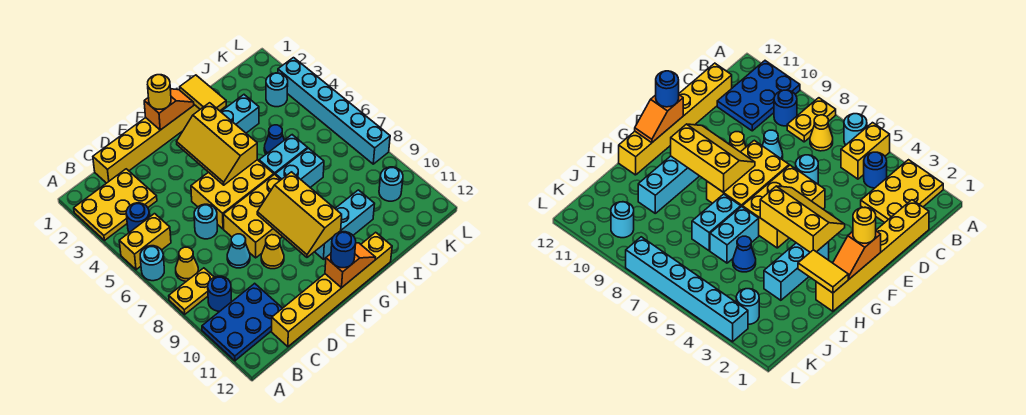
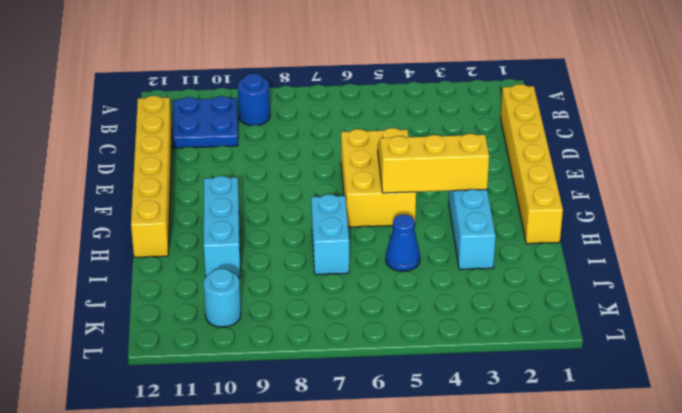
blue 2x2 plate [172,96,238,148] -> blue 2x3 plate [202,283,282,361]
none -> yellow 2x3 plate [74,169,157,240]
none -> yellow 1x2 brick [119,214,171,270]
none -> cyan 1x1 round brick [140,246,164,281]
none -> yellow 1x2 plate [169,268,214,314]

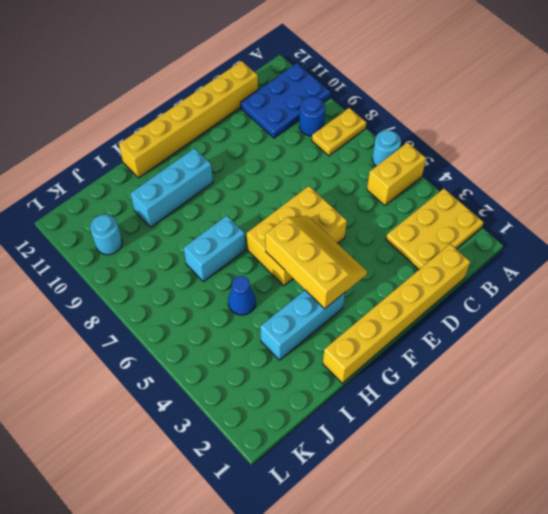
none -> blue 1x1 round brick [126,203,150,232]
none -> yellow 1x1 cone [176,247,198,281]
none -> cyan 1x1 round brick [194,204,217,239]
none -> cyan 1x1 cone [227,234,250,268]

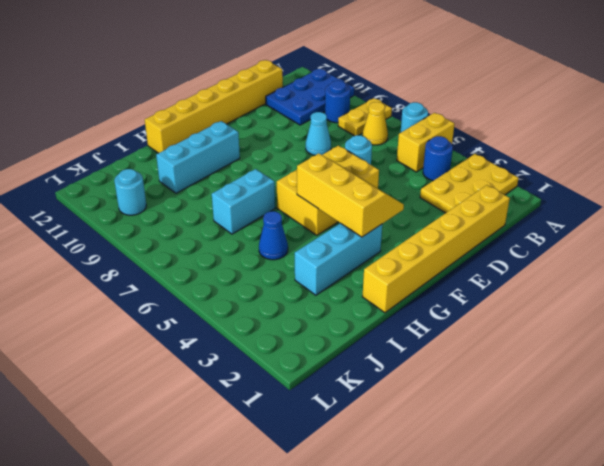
none -> yellow 2x3 brick [223,174,282,258]
none -> yellow 1x1 cone [261,235,284,269]
none -> cyan 1x2 brick [259,135,308,174]
none -> cyan 1x1 round brick [266,73,288,107]

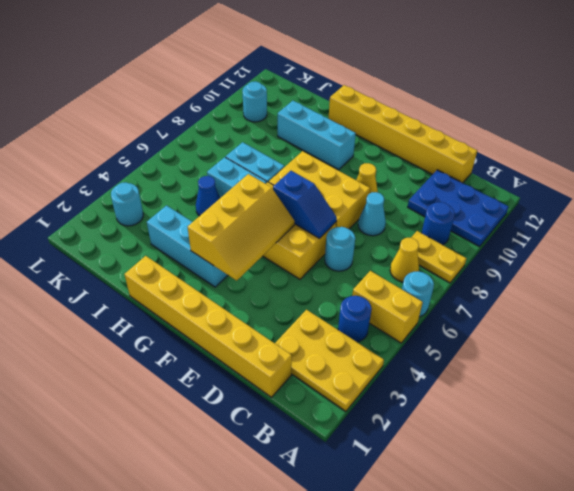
blue 1x2 slope [273,171,337,239] -> none
none -> cyan 1x6 brick [278,58,390,164]
none -> orange 1x2 slope [144,89,194,130]
none -> yellow 2x3 slope [257,172,342,257]
none -> orange 1x2 slope [325,243,376,288]

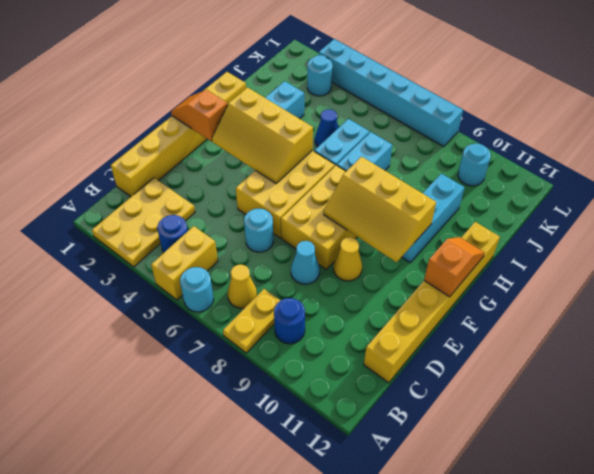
orange 1x2 slope [171,90,227,141] -> orange 1x2 slope turned to [144,89,194,130]
none -> blue 2x3 plate [202,283,282,361]
none -> yellow 1x2 tile [180,75,226,111]
none -> yellow 1x1 round brick [148,75,171,109]
none -> blue 1x1 round brick [331,232,356,268]

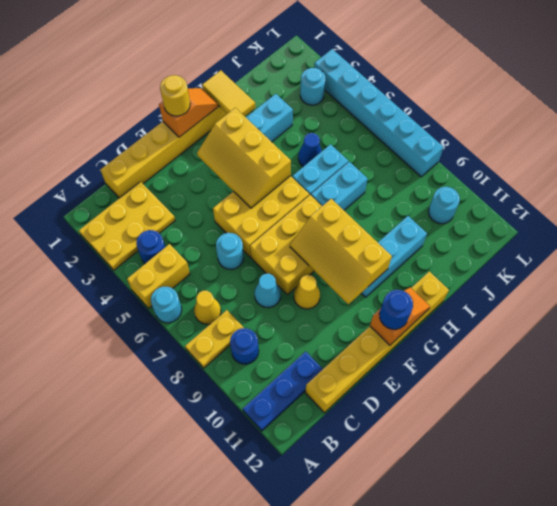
blue 1x3 plate [243,351,323,431] -> blue 2x3 plate [202,283,282,361]

